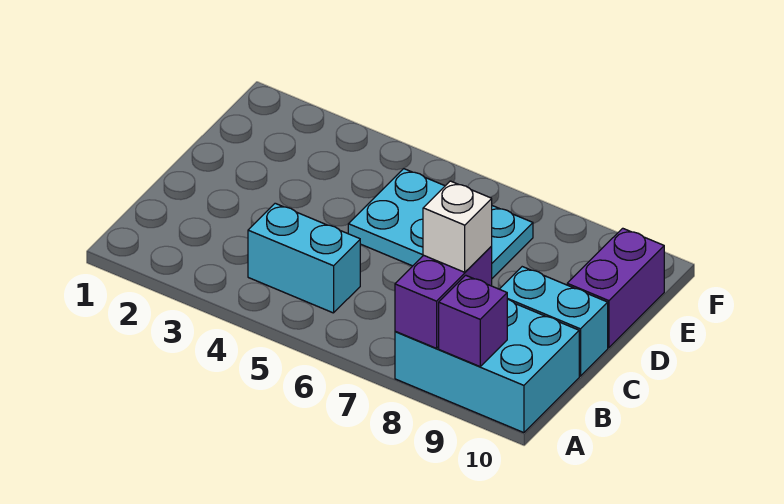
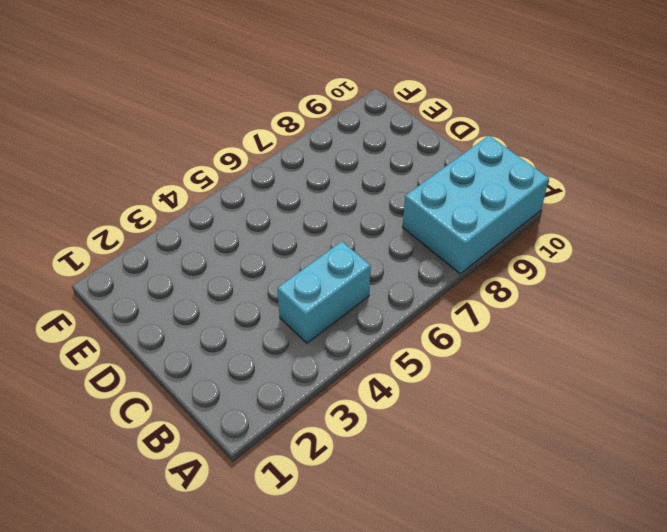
none -> cyan 1x2 brick [500,267,608,376]
none -> cyan 2x3 plate [348,169,533,278]

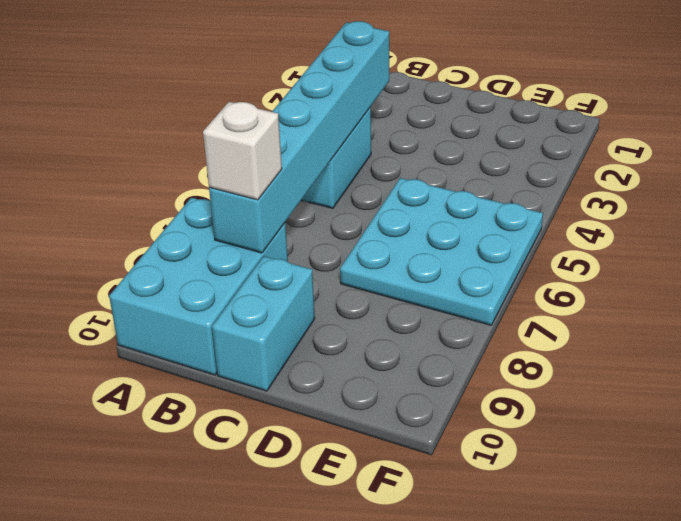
cyan 1x6 brick [209,21,389,253] -> purple 1x2 brick [395,246,492,348]
cyan 3x3 plate [340,178,543,325] -> cyan 2x3 plate [348,169,533,278]
none -> purple 1x2 brick [567,228,664,348]
none -> purple 1x1 brick [439,275,507,366]

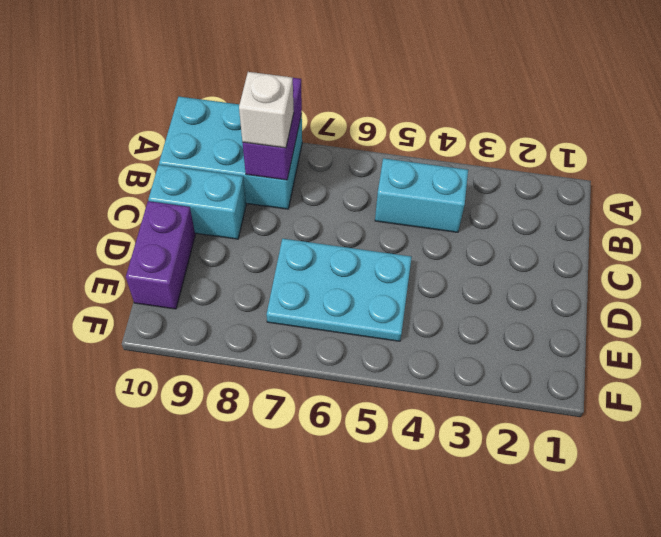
none -> purple 1x1 brick [439,275,507,366]

